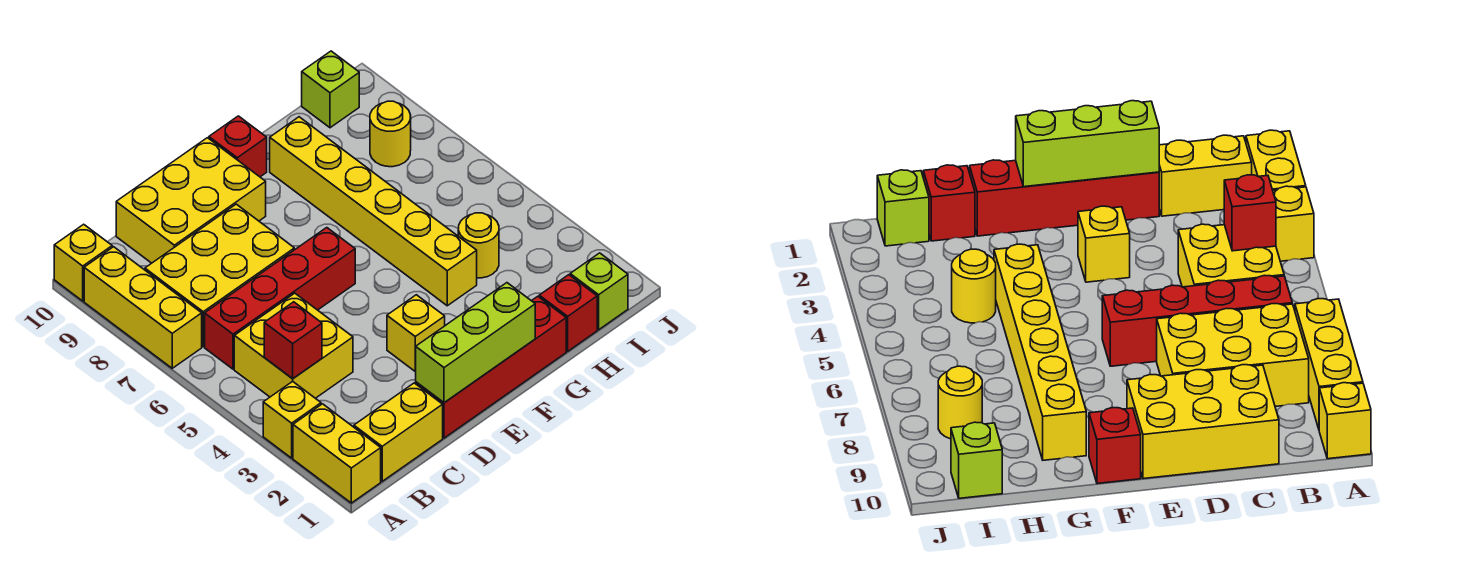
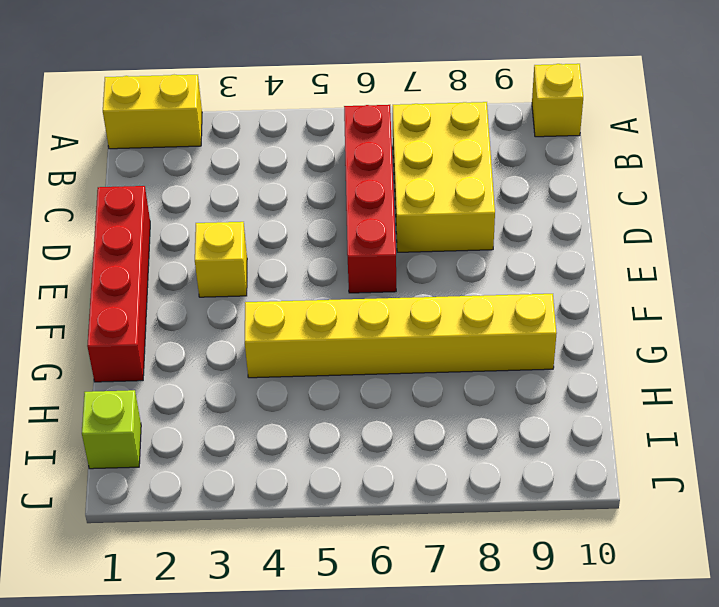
none -> yellow 1x1 brick [263,381,321,458]
none -> yellow 1x3 brick [84,247,202,368]
none -> yellow 1x2 brick [354,383,443,481]

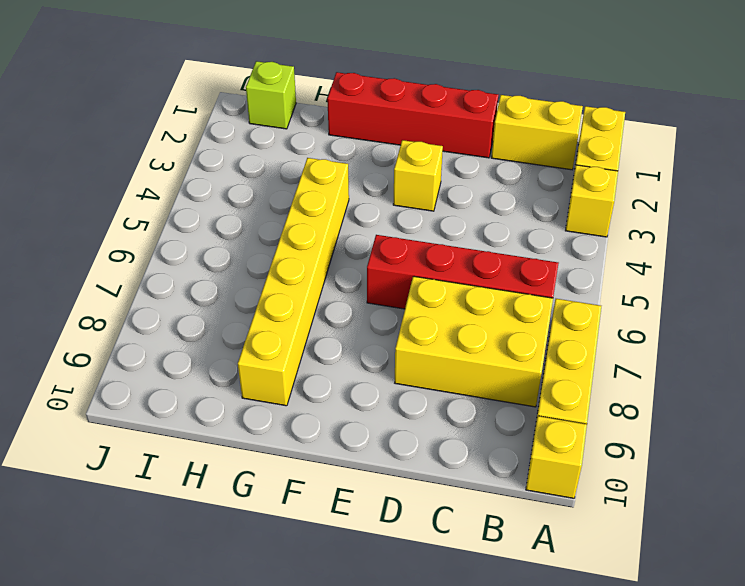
none -> yellow 2x2 brick [234,293,353,398]
none -> yellow 2x3 brick [116,138,266,263]
none -> red 1x1 brick [209,116,267,177]

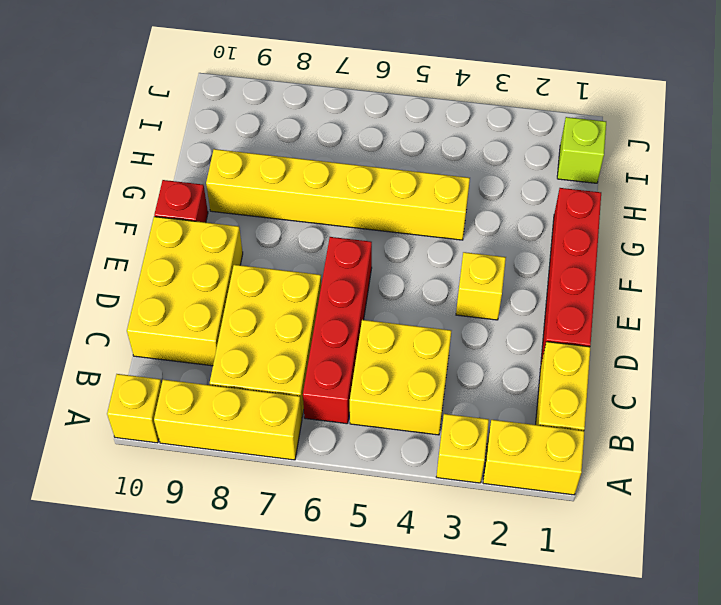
none -> red 1x1 brick [539,275,597,351]
none -> yellow 1x1 round brick [458,213,499,278]
none -> yellow 1x1 round brick [370,101,411,167]

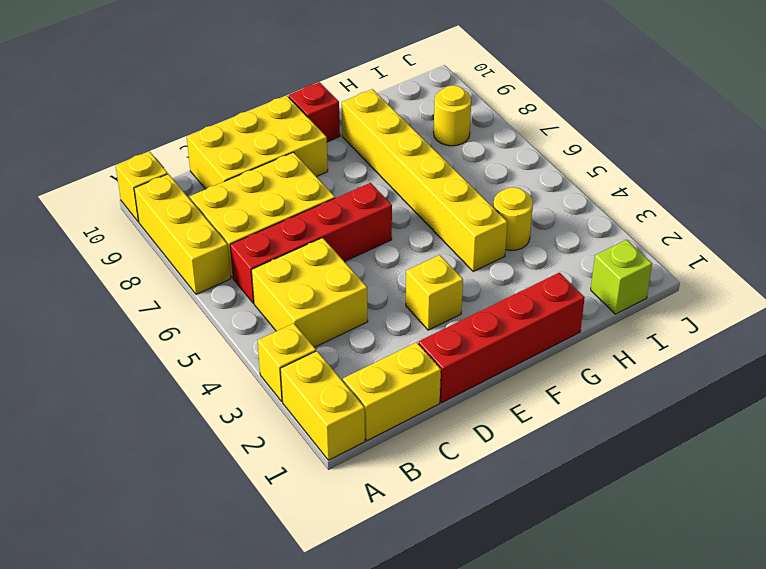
none -> red 1x1 brick [539,275,597,351]
none -> lime 1x1 brick [302,51,359,128]
none -> red 1x1 brick [264,302,322,379]

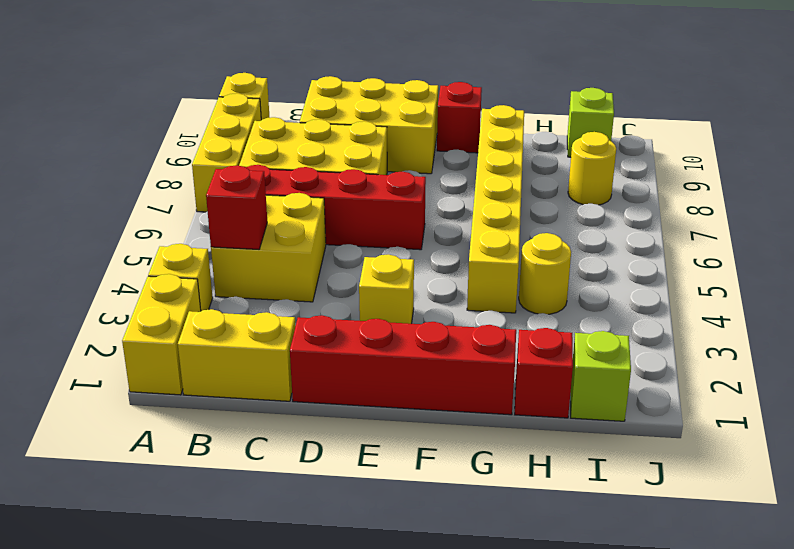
none -> lime 1x3 brick [415,283,535,403]

